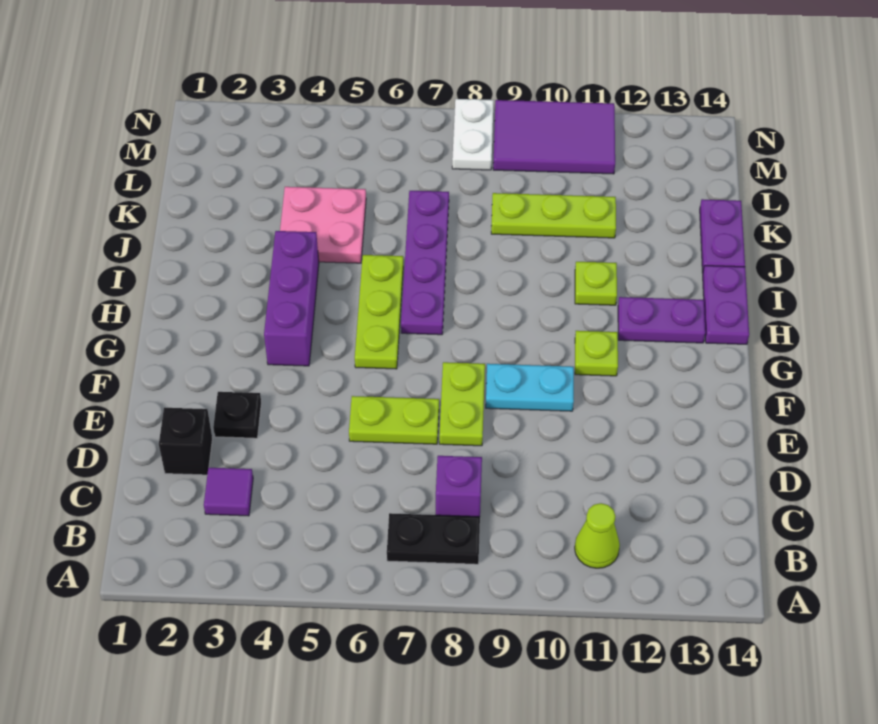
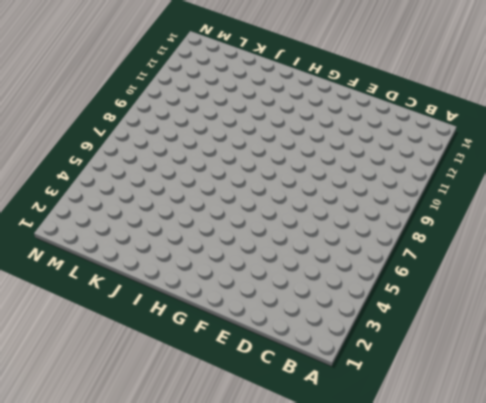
none -> black 1x2 plate [387,513,480,564]
none -> lime 1x1 cone [575,503,620,568]
none -> purple 1x1 tile [204,468,253,516]

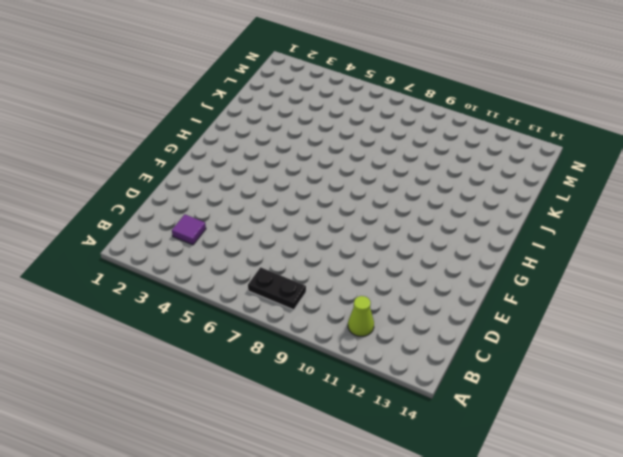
none -> purple 1x1 brick [436,456,482,517]
none -> black 1x1 brick [159,408,212,475]
none -> black 1x1 plate [213,392,261,438]

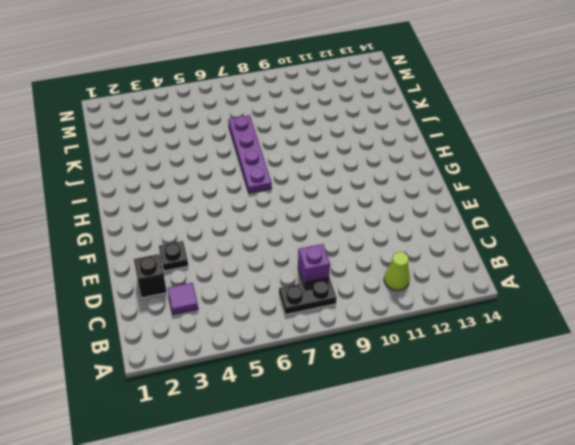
none -> lime 1x2 plate [349,396,439,444]
none -> lime 1x2 plate [439,362,485,446]
none -> cyan 1x2 plate [486,364,574,411]

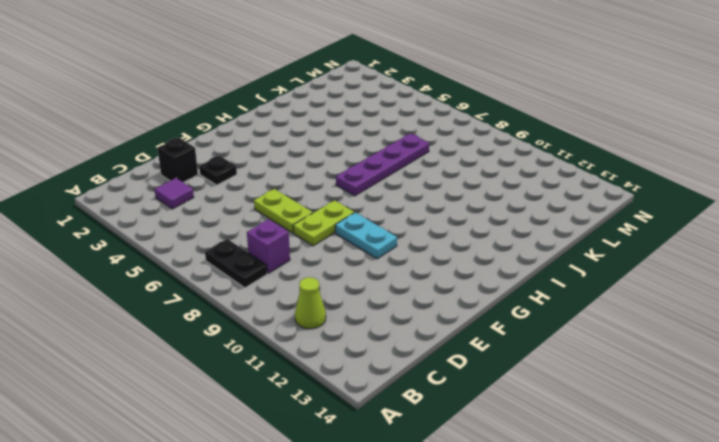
none -> purple 1x3 brick [264,231,319,366]
none -> lime 1x3 plate [355,255,403,369]
none -> lime 1x1 plate [575,331,618,376]

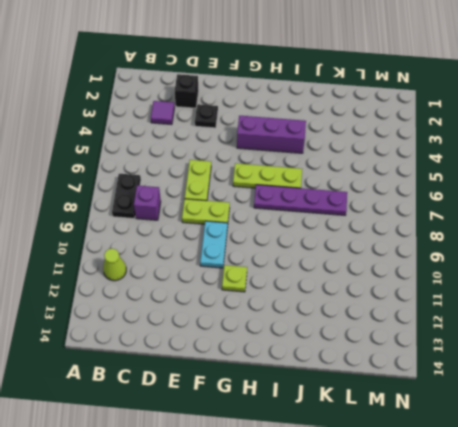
none -> purple 1x2 plate [618,297,705,343]
none -> purple 1x2 plate [703,266,749,344]
none -> lime 1x1 plate [575,262,617,305]

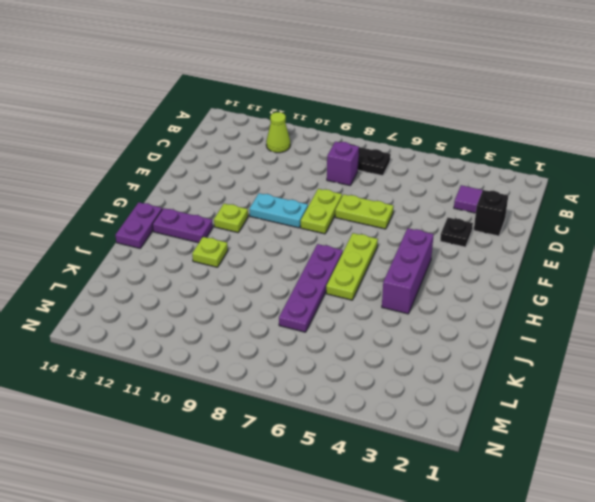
none -> pink 2x2 plate [280,187,366,263]
none -> purple 1x2 plate [700,199,745,273]
none -> lime 1x3 plate [491,193,616,238]

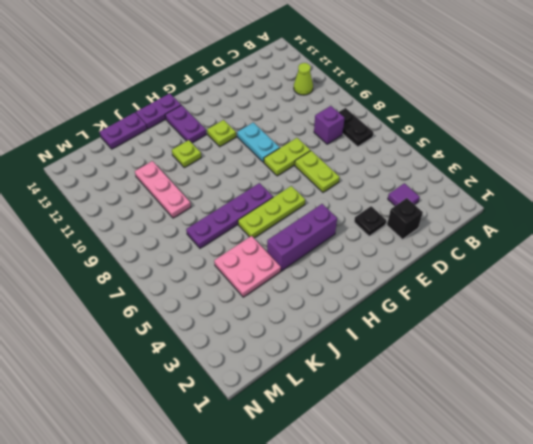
pink 1x3 plate [135,161,191,218] -> lime 1x3 plate [491,193,616,238]
none -> white 1x2 plate [452,99,494,170]
none -> purple 2x3 tile [493,100,615,174]

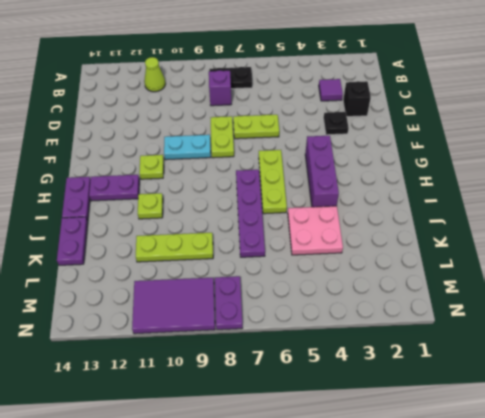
purple 1x2 plate [215,276,243,330] -> white 1x2 plate [452,99,494,170]

